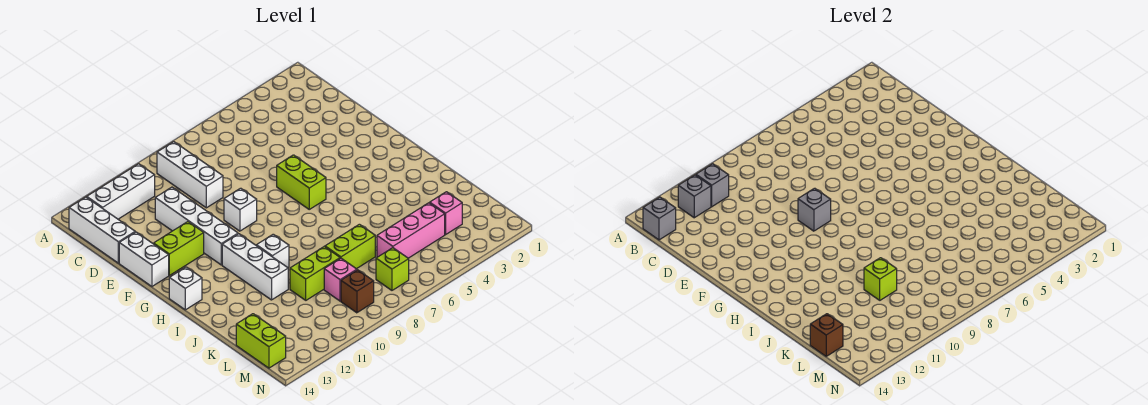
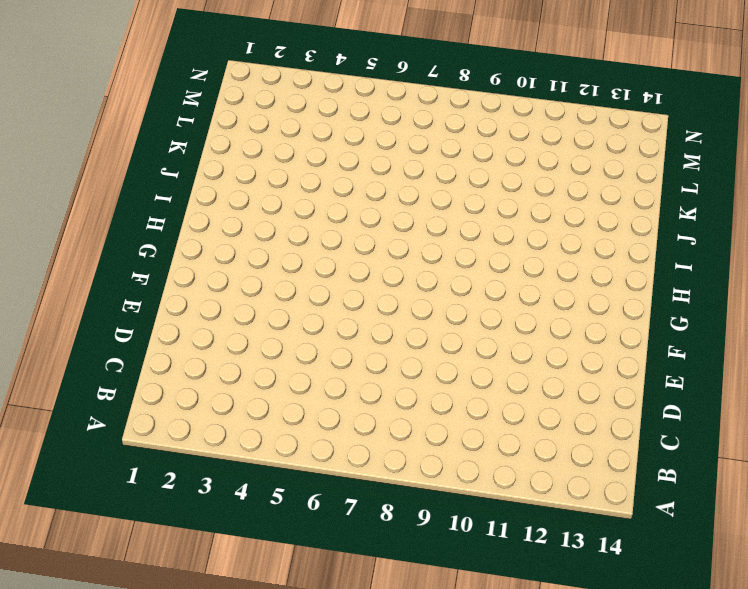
none -> white 1x3 brick [157,142,223,208]
none -> white 1x3 brick [87,164,155,219]
none -> white 1x3 brick [69,197,135,263]

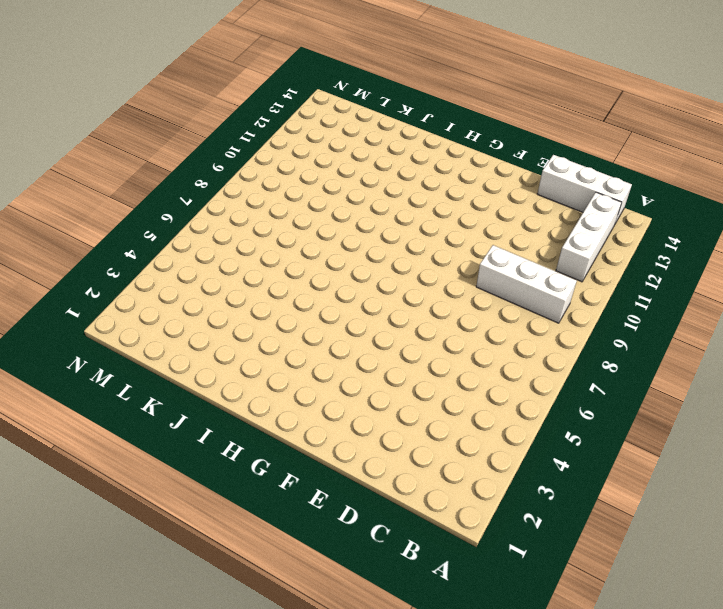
none -> white 1x4 brick [155,187,238,265]
none -> white 1x2 brick [119,232,169,286]
none -> lime 1x2 brick [277,155,326,209]

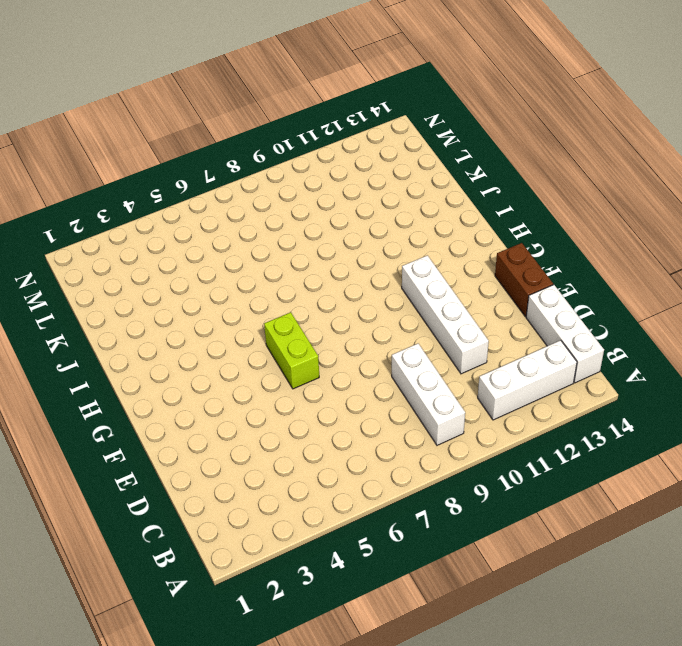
brown 1x2 brick [495,243,553,317] -> white 1x2 brick [119,232,169,286]
none -> white 1x1 brick [224,188,257,231]
none -> lime 1x2 brick [154,222,204,275]
none -> white 1x3 brick [222,234,288,300]

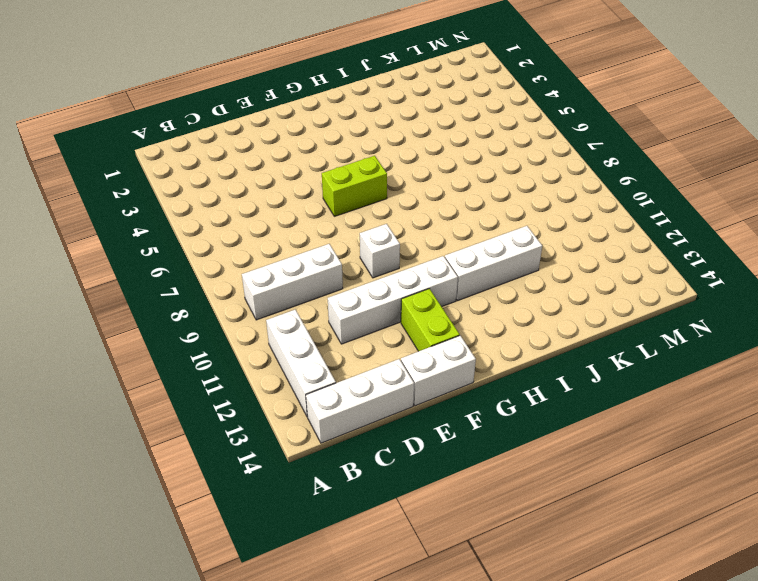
none -> white 1x1 brick [169,267,202,310]
none -> white 1x1 brick [256,234,289,267]
none -> lime 1x2 brick [325,224,375,269]

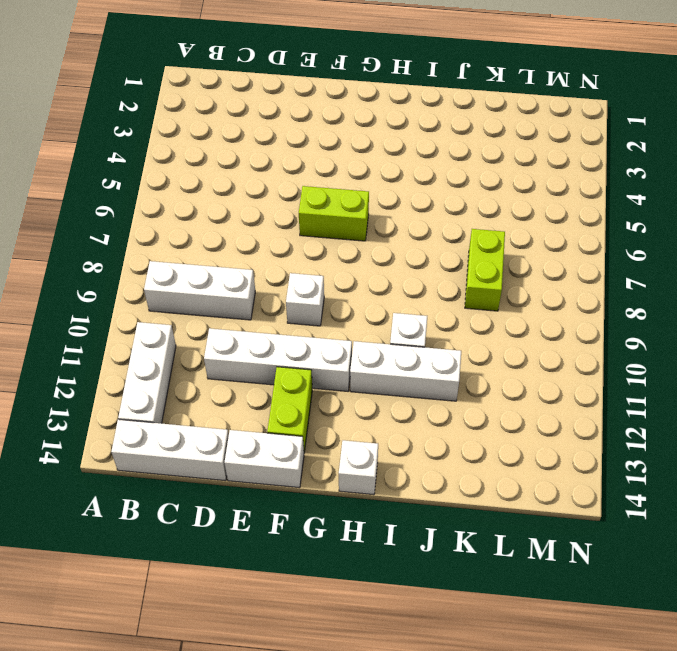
none -> lime 1x2 brick [290,247,340,300]
none -> pink 1x1 brick [430,192,462,234]
none -> pink 1x3 brick [377,203,445,258]

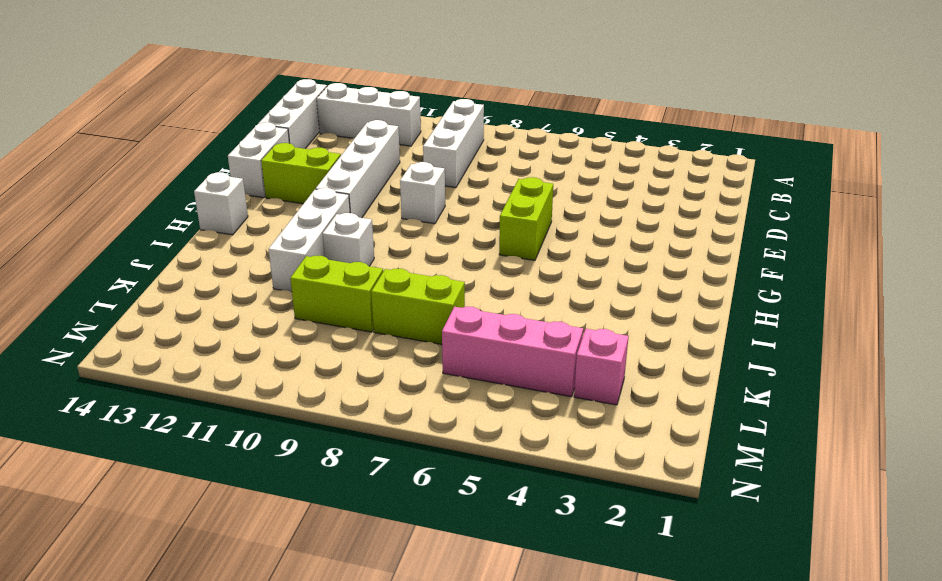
none -> pink 1x1 brick [324,258,357,301]
none -> lime 1x2 brick [236,314,286,368]
none -> lime 1x1 brick [376,248,409,290]

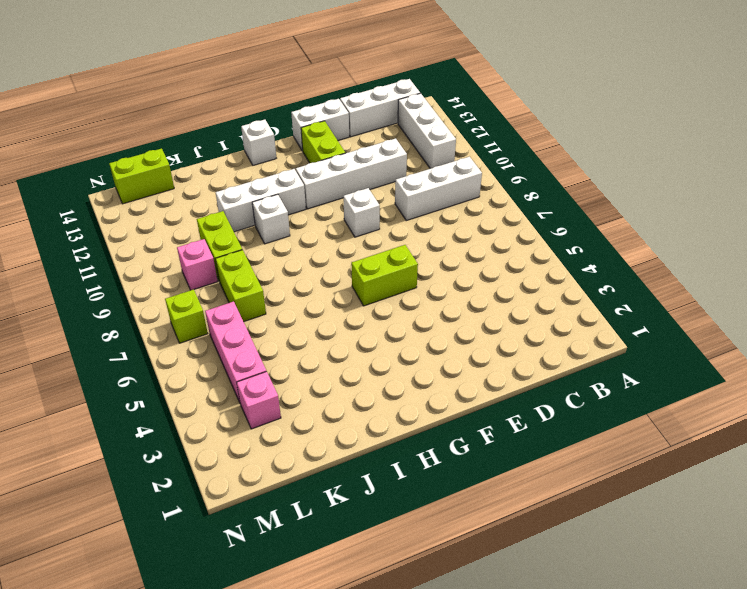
none -> brown 1x1 brick [341,270,374,313]
none -> grey 1x1 brick [696,164,729,207]
none -> grey 1x1 brick [678,175,711,218]

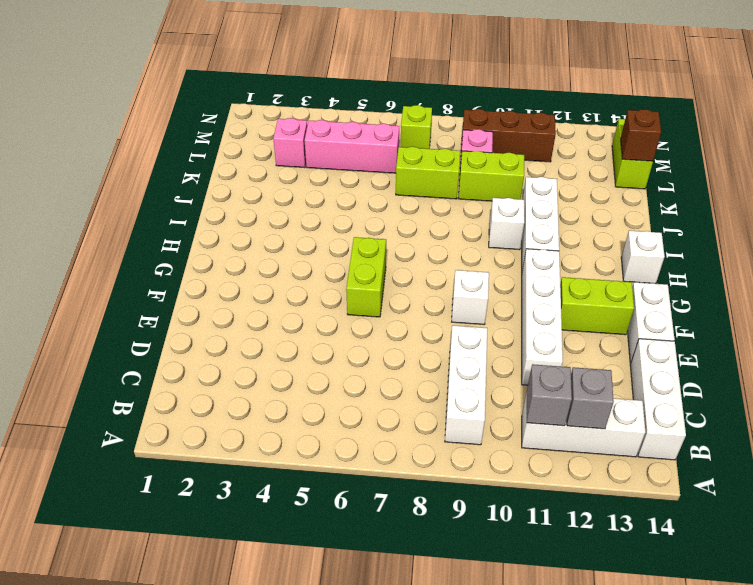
brown 1x3 brick [461,109,556,162] -> brown 1x1 brick [341,270,374,313]
none -> grey 1x1 brick [643,197,676,240]
none -> grey 1x1 brick [798,188,831,231]
none -> lime 1x1 brick [864,258,897,300]

